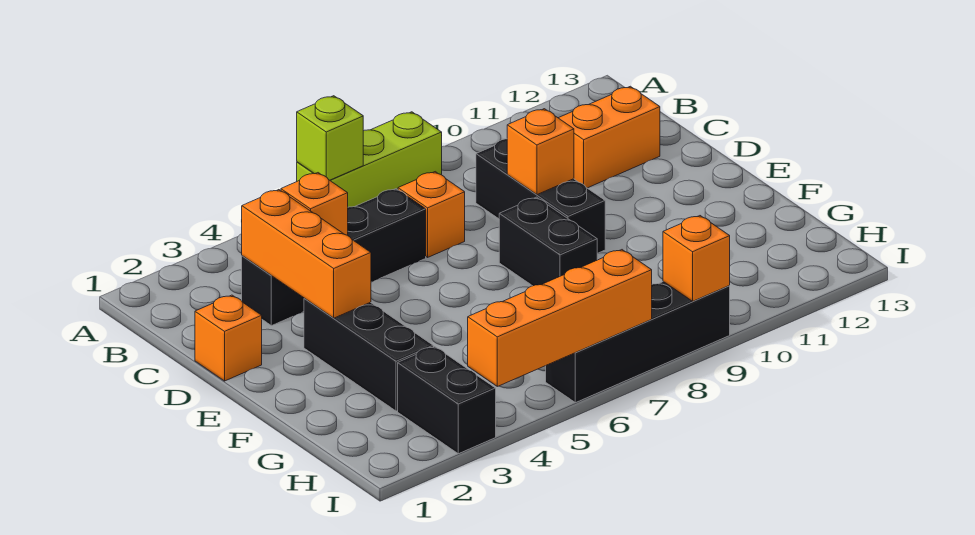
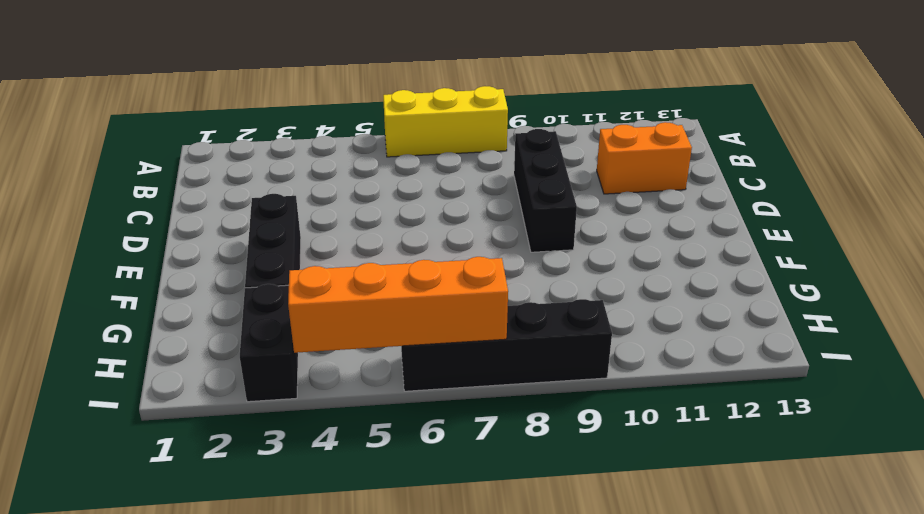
yellow 1x3 brick [383,86,508,157] -> lime 1x3 brick [297,112,442,207]
none -> black 1x4 brick [242,189,426,326]
none -> orange 1x1 brick [398,172,465,257]
none -> orange 1x1 brick [195,295,262,381]

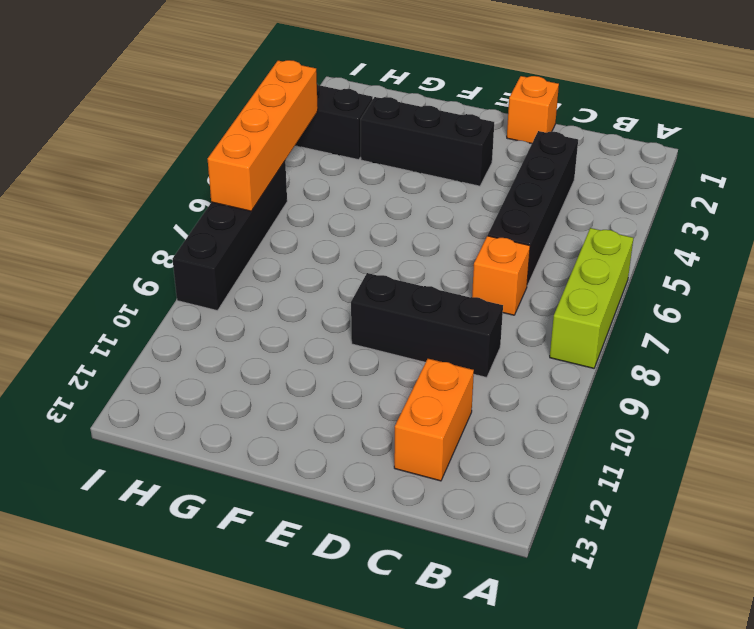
none -> black 1x2 brick [499,197,597,286]
none -> lime 1x1 brick [297,96,363,180]
none -> orange 1x3 brick [242,190,371,318]

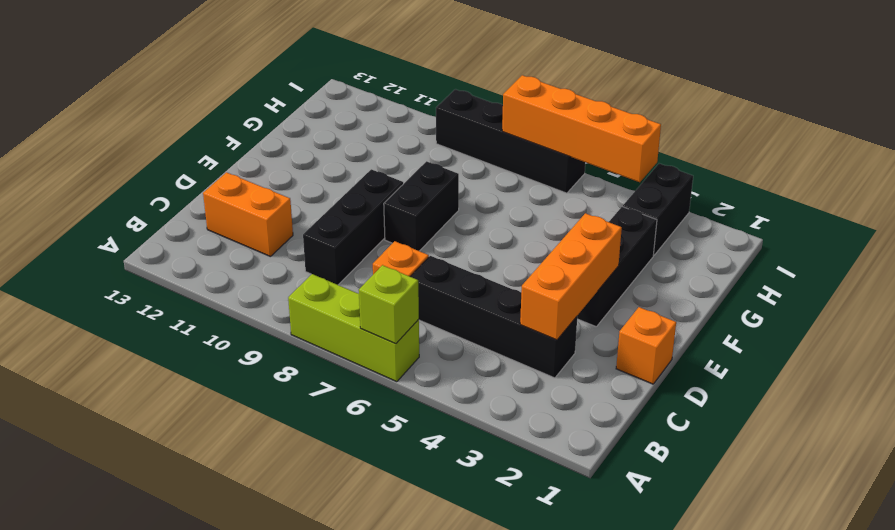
none -> orange 1x1 brick [281,173,348,235]
none -> orange 1x1 brick [507,109,574,195]
none -> orange 1x1 brick [663,216,730,301]

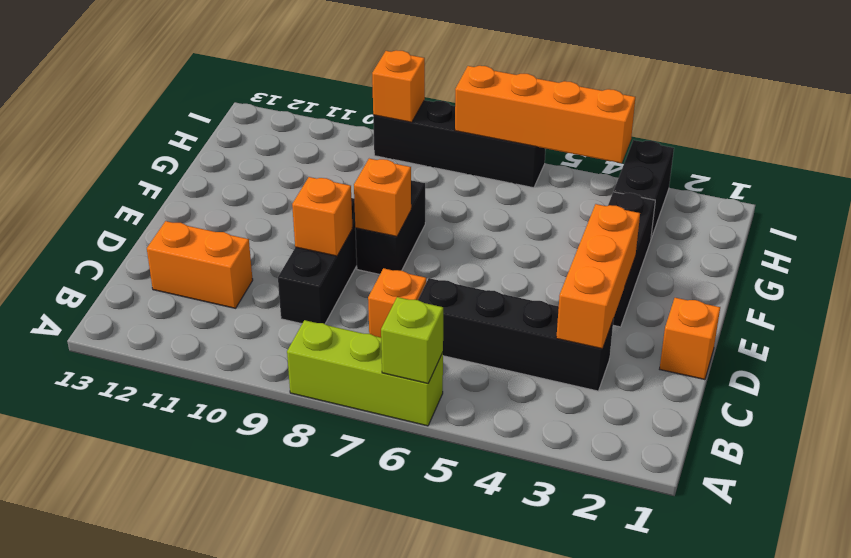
orange 1x1 brick [354,159,411,237] -> orange 1x1 brick moved to [281,173,348,235]

